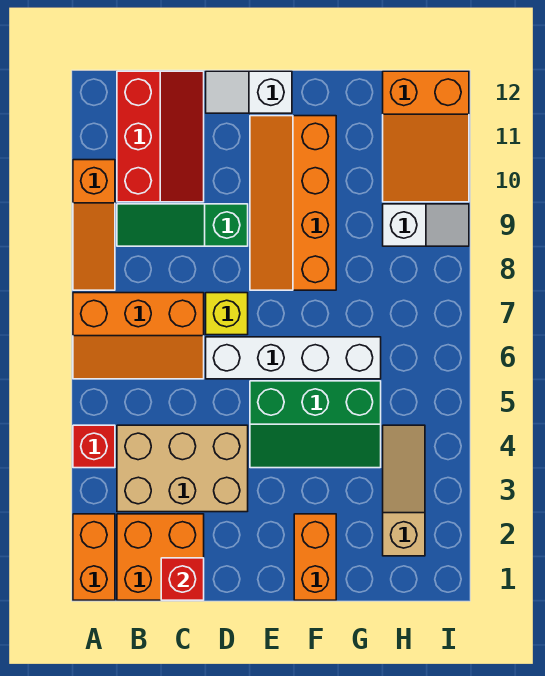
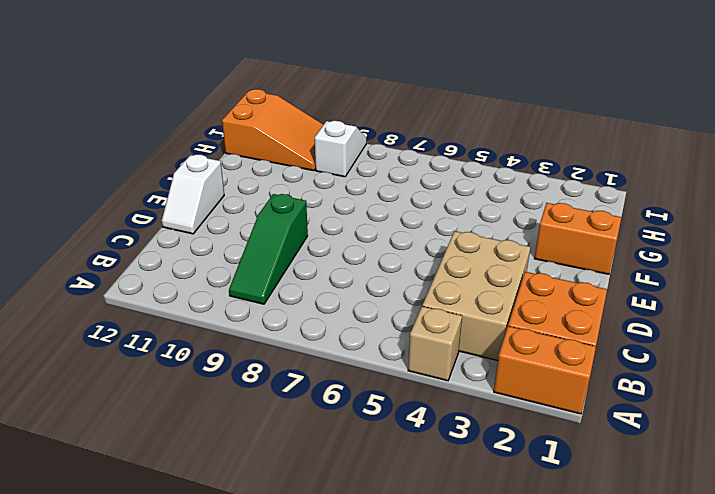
tan 1x1 brick [408,306,462,381] -> red 1x1 brick [73,425,115,468]
none -> orange 2x3 slope [73,293,204,379]
none -> orange 1x3 slope [73,160,115,290]
none -> red 2x3 slope [117,71,204,202]

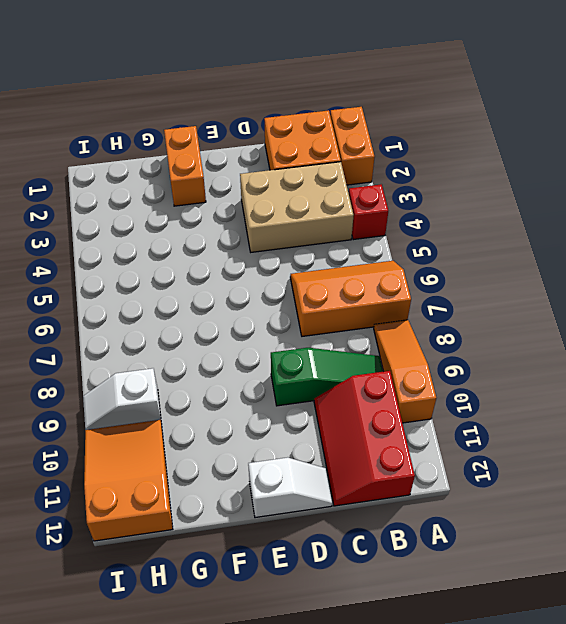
none -> white 1x4 brick [206,337,381,379]
none -> yellow 1x1 brick [206,293,248,335]
none -> green 2x3 slope [250,381,381,468]

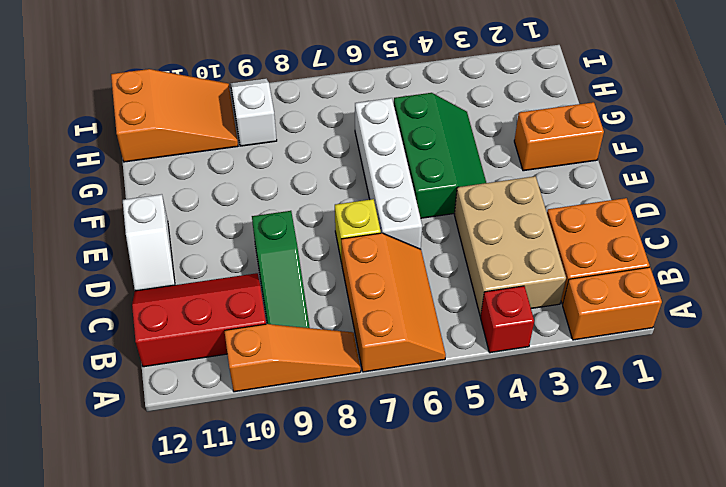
none -> orange 2x4 slope [250,116,336,290]
none -> tan 1x3 slope [383,425,425,556]
none -> red 1x1 brick [161,558,204,600]

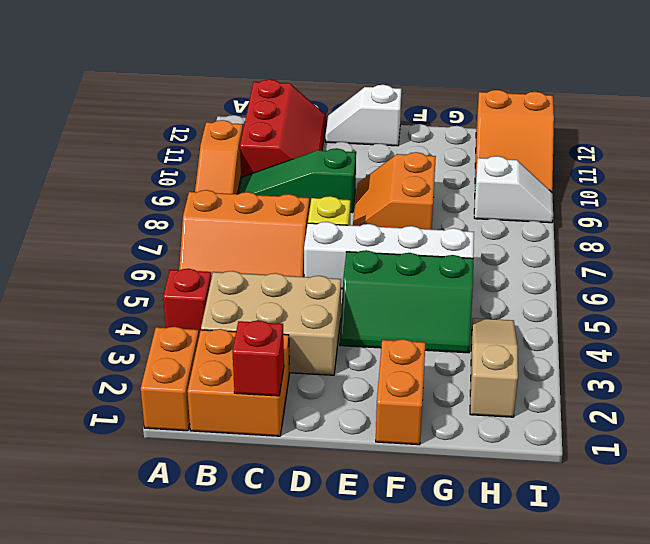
orange 2x2 slope [353,152,436,230] -> orange 2x4 slope [250,116,336,290]

